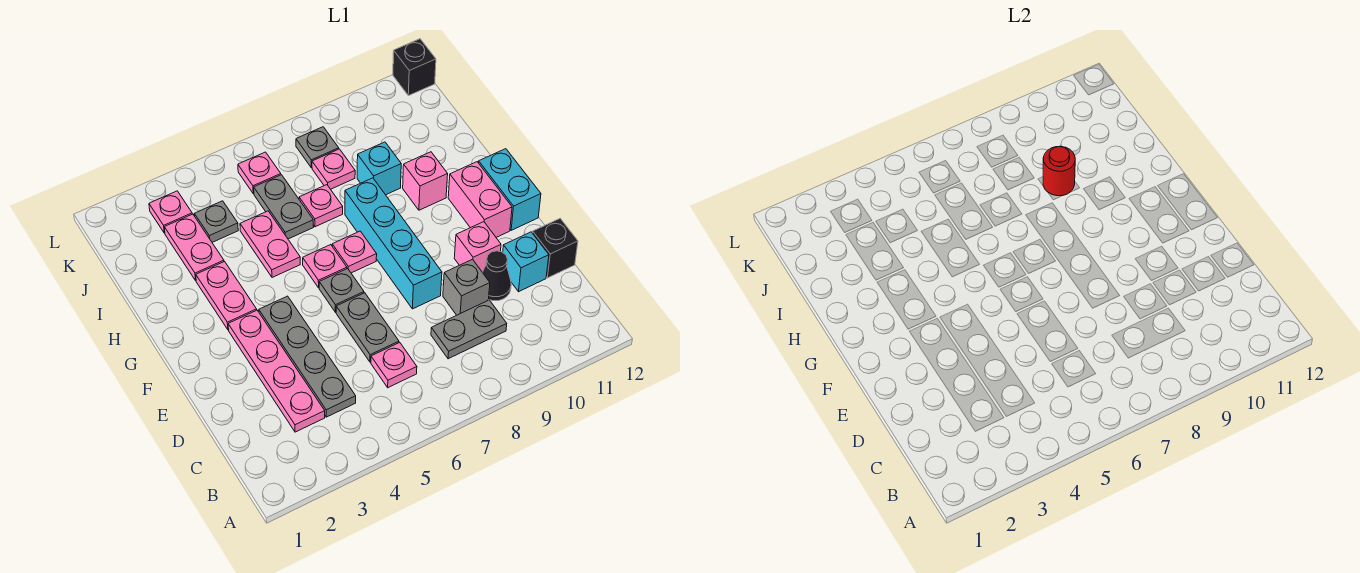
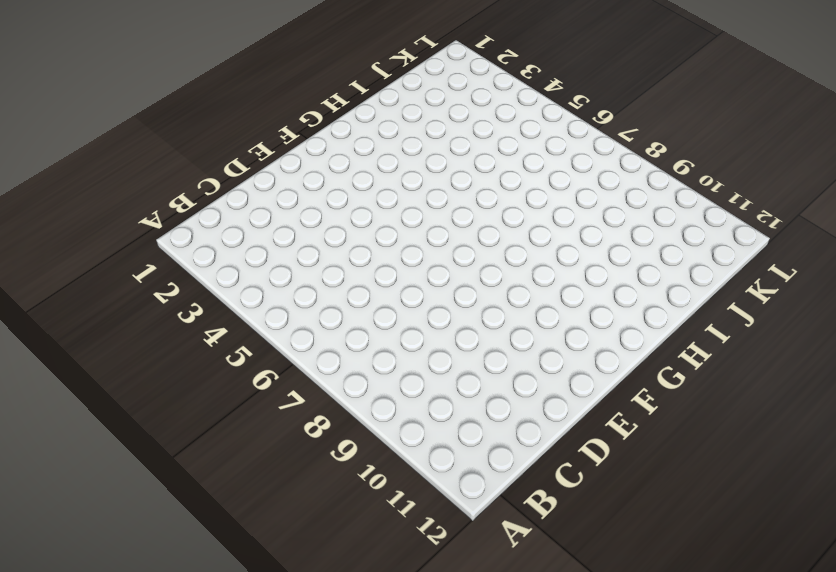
none -> pink 1x4 plate [228,310,325,432]
none -> grey 1x4 plate [259,296,356,417]
none -> pink 1x1 plate [371,343,417,388]
none -> grey 1x2 plate [431,300,507,359]

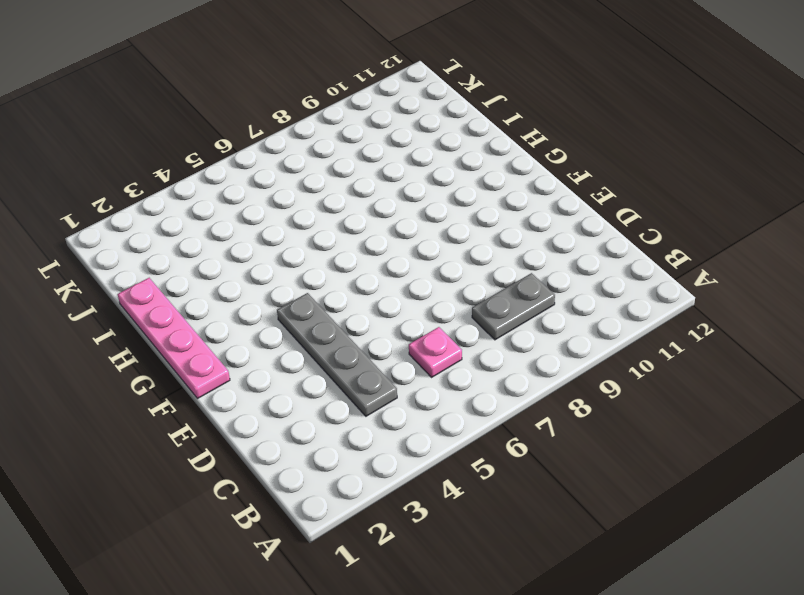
pink 1x4 plate [118,278,230,399] -> pink 1x4 plate moved to [228,310,325,432]
none -> grey 1x2 plate [336,293,399,362]
none -> grey 1x1 brick [443,259,490,315]
none -> black 1x1 cone [482,251,511,301]
none -> cyan 1x1 brick [503,232,549,292]

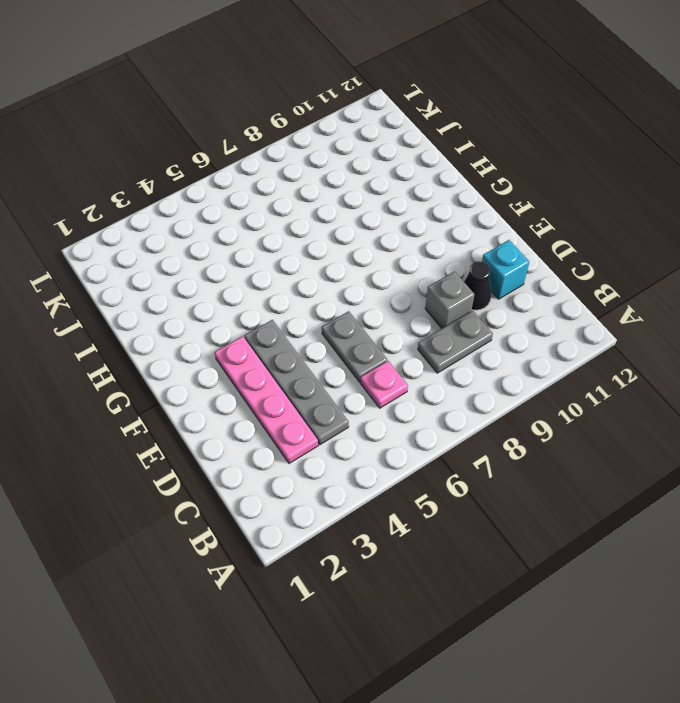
none -> black 1x1 brick [533,219,578,278]
none -> cyan 1x4 brick [345,178,442,309]
none -> pink 1x1 brick [454,222,501,272]
none -> grey 1x1 plate [319,269,364,312]

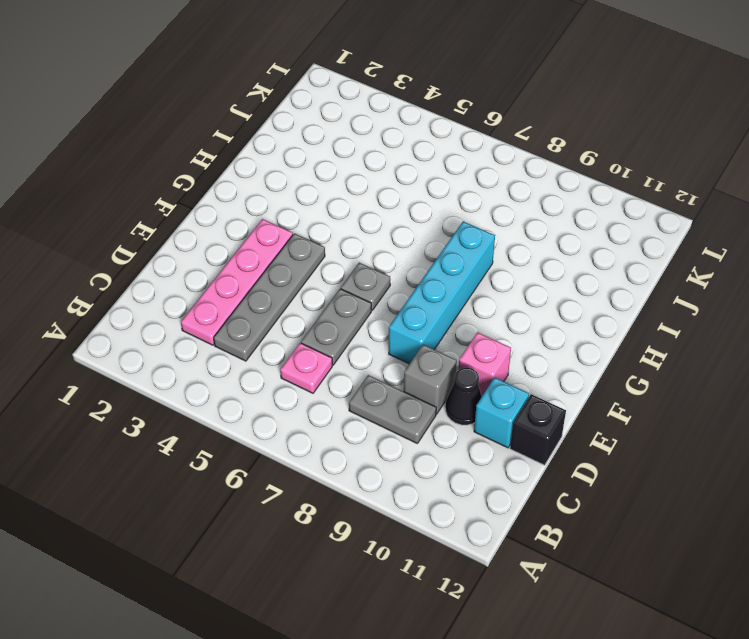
none -> pink 1x2 brick [448,162,512,237]
none -> cyan 1x2 brick [479,149,541,230]
none -> pink 1x2 plate [196,262,257,330]
none -> pink 1x1 plate [303,245,347,288]

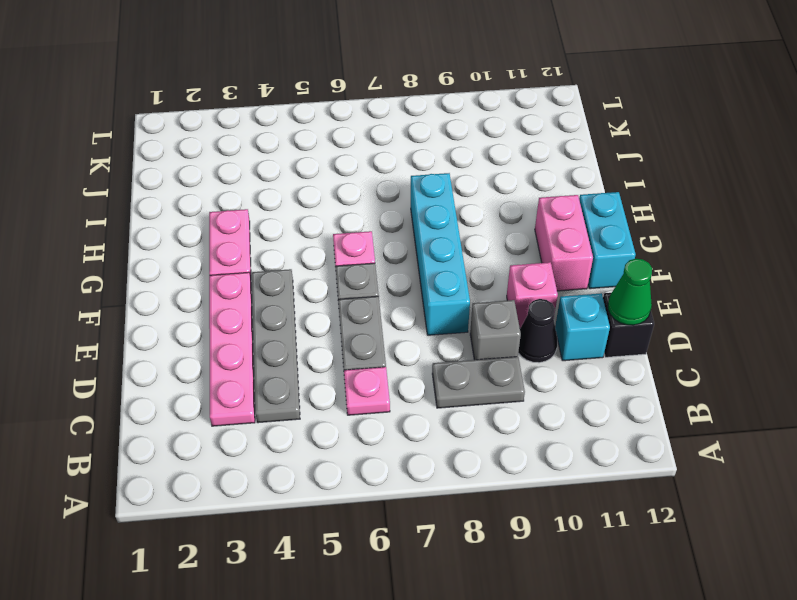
green 1x1 cone [608,259,652,325] -> none
none -> pink 1x1 plate [332,231,377,273]
none -> pink 1x2 plate [240,211,300,277]
none -> pink 1x1 brick [403,152,448,210]
none -> pink 1x2 plate [164,214,224,281]

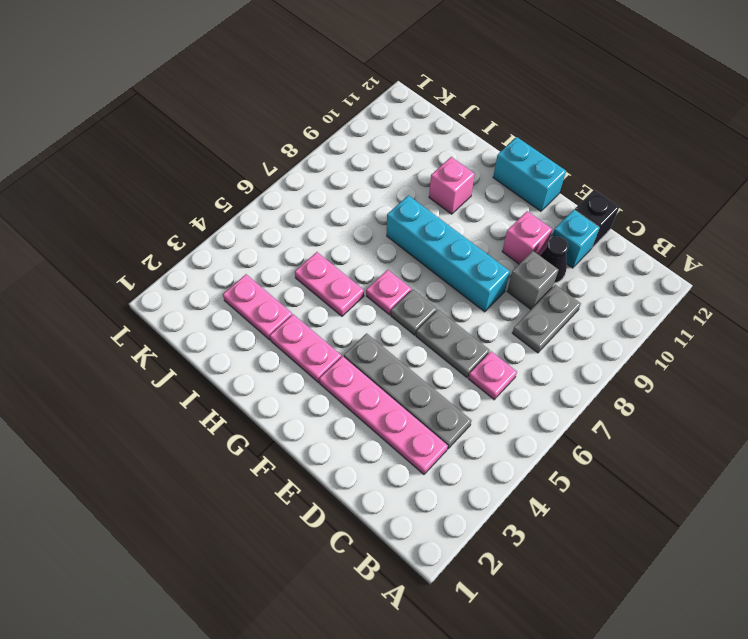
none -> pink 1x2 brick [448,162,512,237]
none -> pink 1x1 plate [332,231,377,273]
none -> grey 1x2 plate [254,175,314,239]
none -> pink 1x1 plate [299,185,343,227]

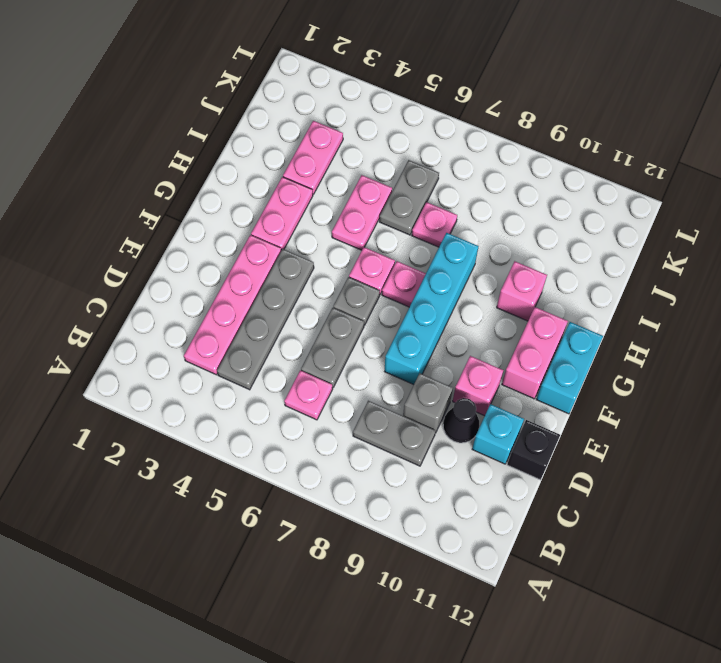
none -> cyan 1x1 brick [357,142,401,195]
none -> grey 1x1 plate [194,201,238,242]
none -> pink 1x1 plate [312,149,355,189]
none -> pink 1x1 plate [149,191,192,233]

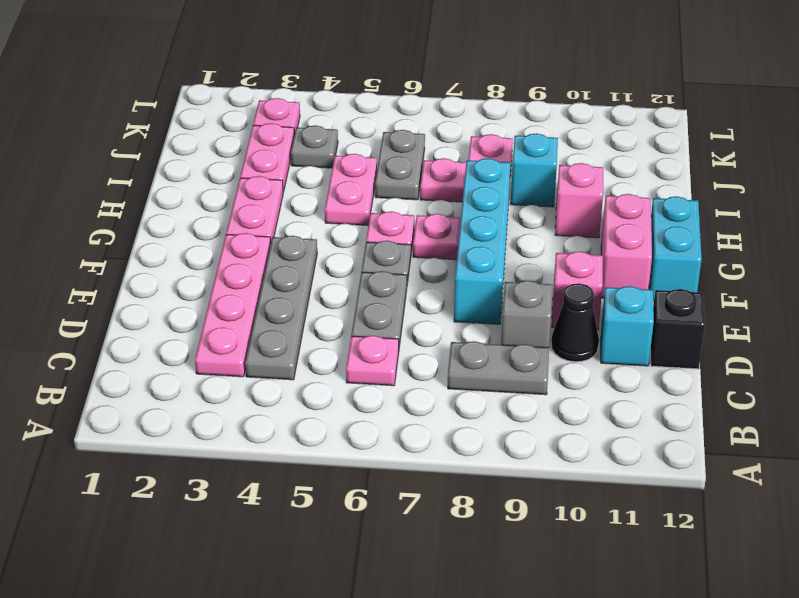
none -> pink 1x1 plate [238,152,281,194]
none -> grey 1x1 plate [296,127,339,168]
none -> black 1x1 brick [393,39,436,96]
none -> red 1x1 round brick [1043,146,1075,196]

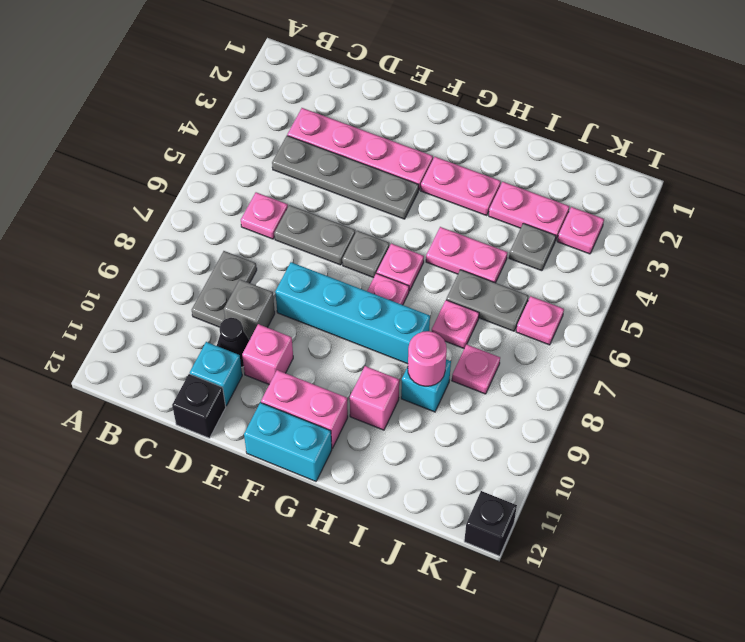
pink 1x1 round brick [408,331,447,386] -> red 1x1 round brick [1043,146,1075,196]
none -> grey 1x1 plate [296,127,339,168]

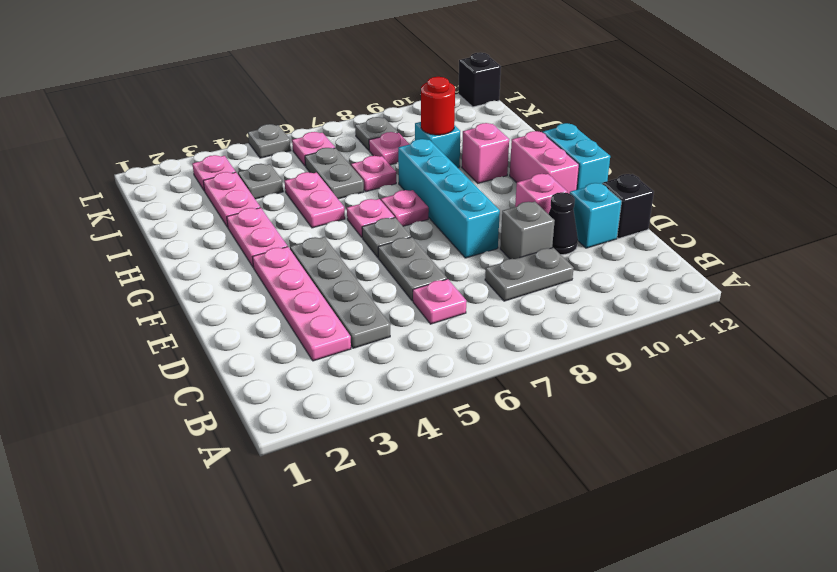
grey 1x1 plate [248,124,291,158] -> none

